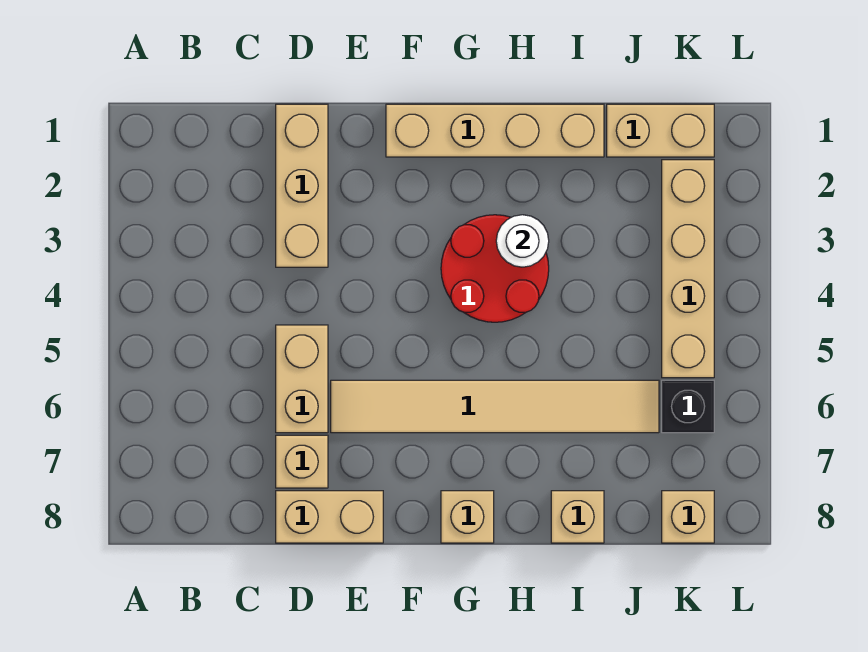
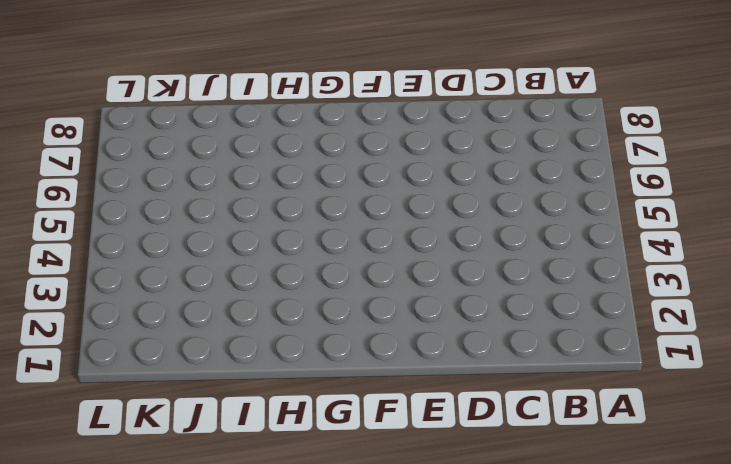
none -> tan 1x3 brick [276,104,328,267]
none -> tan 1x2 brick [276,325,328,433]
none -> tan 1x1 brick [276,435,328,488]

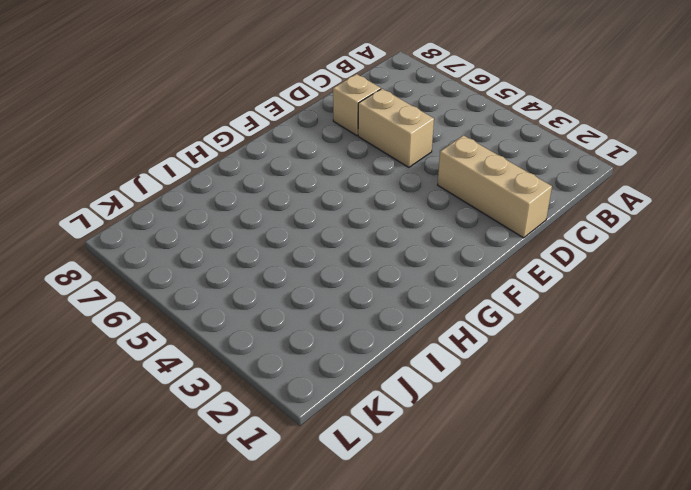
none -> tan 1x2 brick [276,491,383,543]
none -> tan 1x6 tile [331,380,659,433]
none -> tan 1x4 brick [386,104,604,157]

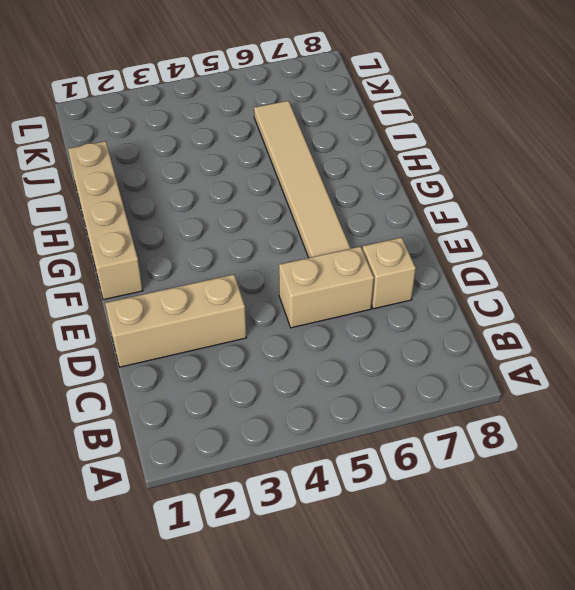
none -> tan 1x2 brick [276,491,383,543]
none -> red 2x2 round brick [441,215,549,322]
none -> tan 1x1 brick [441,491,494,543]

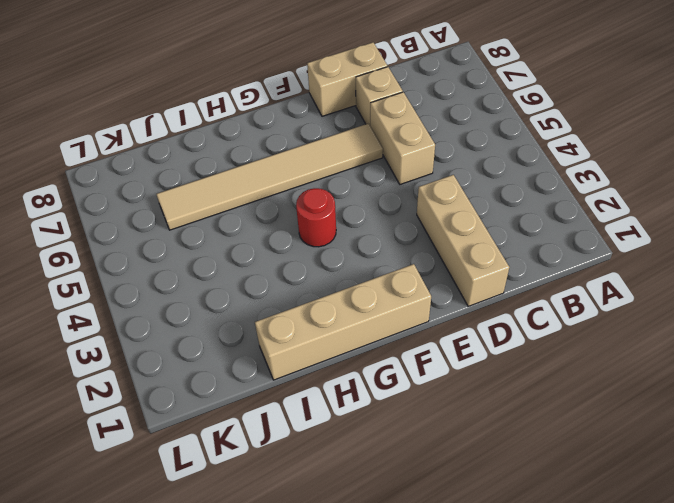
red 1x1 round brick [296,188,336,247] -> red 2x2 round brick [441,215,549,322]
none -> tan 1x1 brick [441,491,494,543]
none -> tan 1x1 brick [551,491,604,543]
none -> tan 1x2 brick [607,104,714,157]

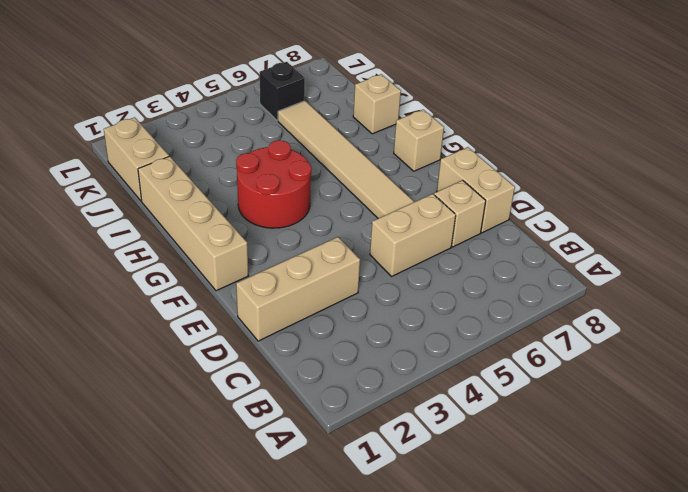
none -> tan 1x4 brick [662,160,714,378]
none -> tan 1x1 brick [662,491,714,543]
none -> white 1x1 round brick [496,215,549,267]

